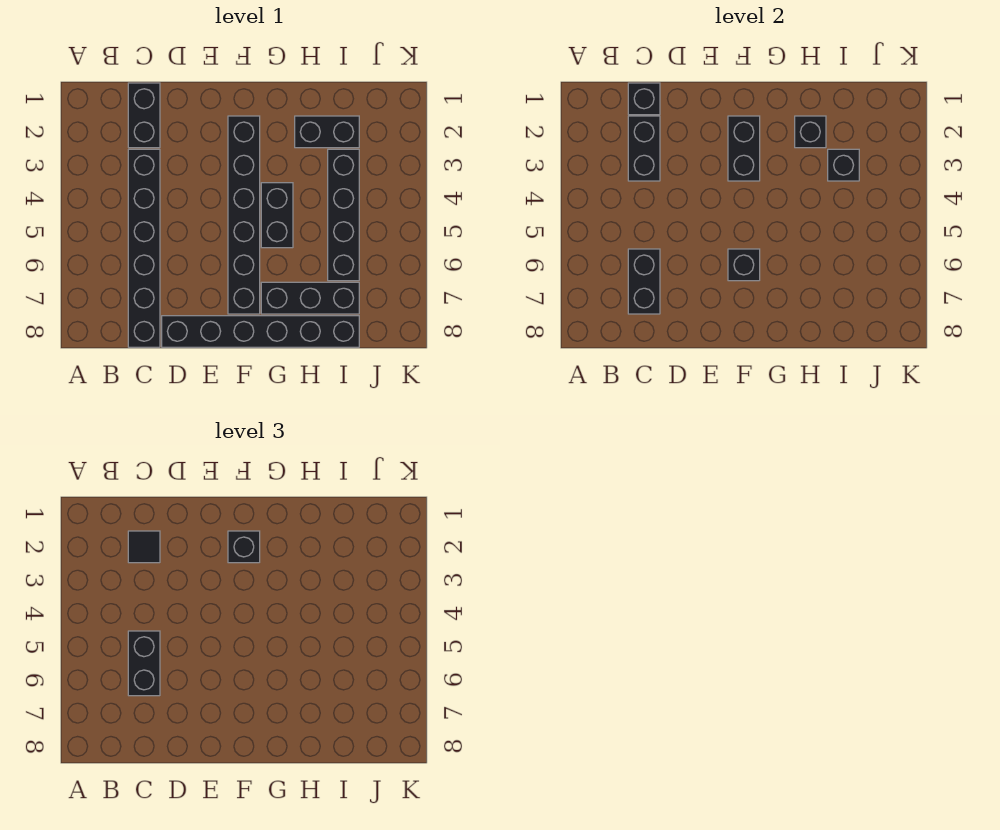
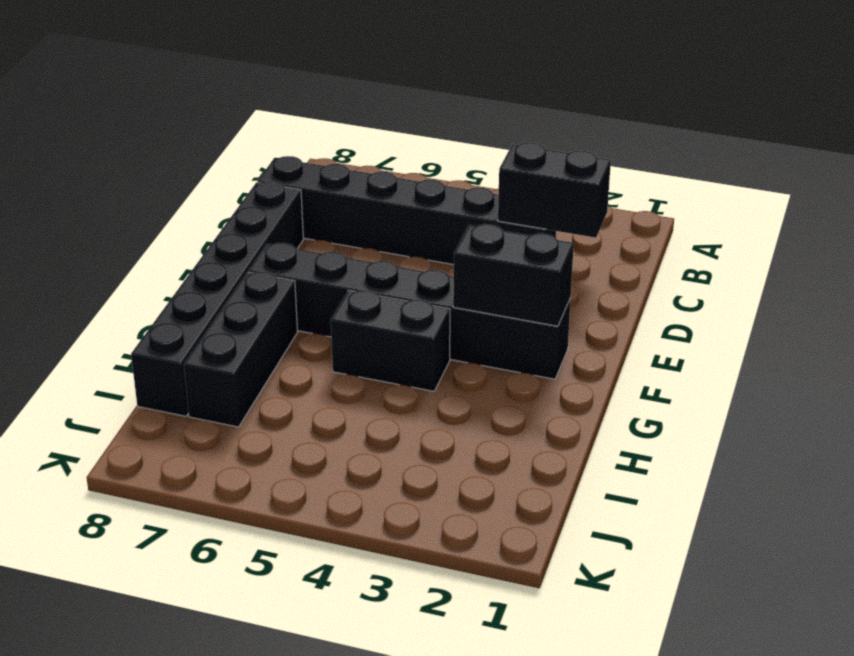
none -> black 1x2 brick [128,83,160,148]
none -> black 1x2 brick [295,116,359,148]
none -> black 1x4 brick [328,149,359,281]

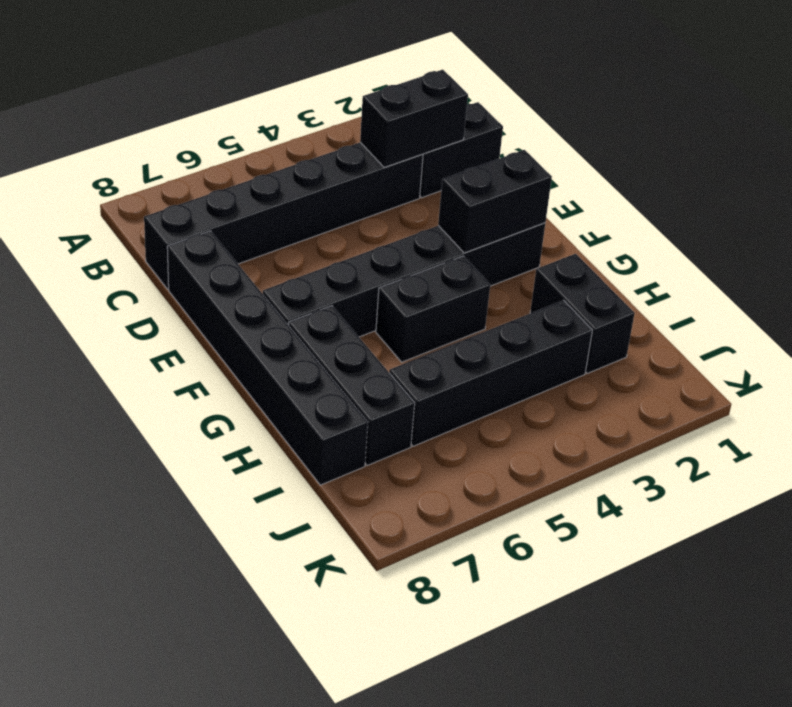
none -> black 1x1 brick [628,83,660,115]
none -> black 1x2 brick [628,249,660,314]
none -> black 1x1 brick [728,249,760,281]

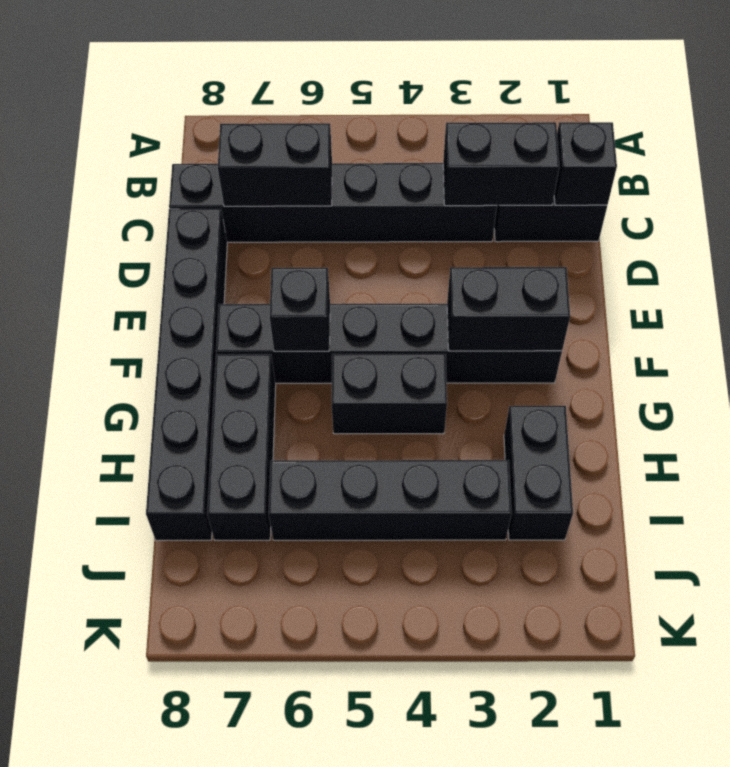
none -> black 1x1 brick [795,116,826,148]
none -> black 1x1 brick [828,149,859,181]
none -> black 1x1 tile [128,531,160,563]

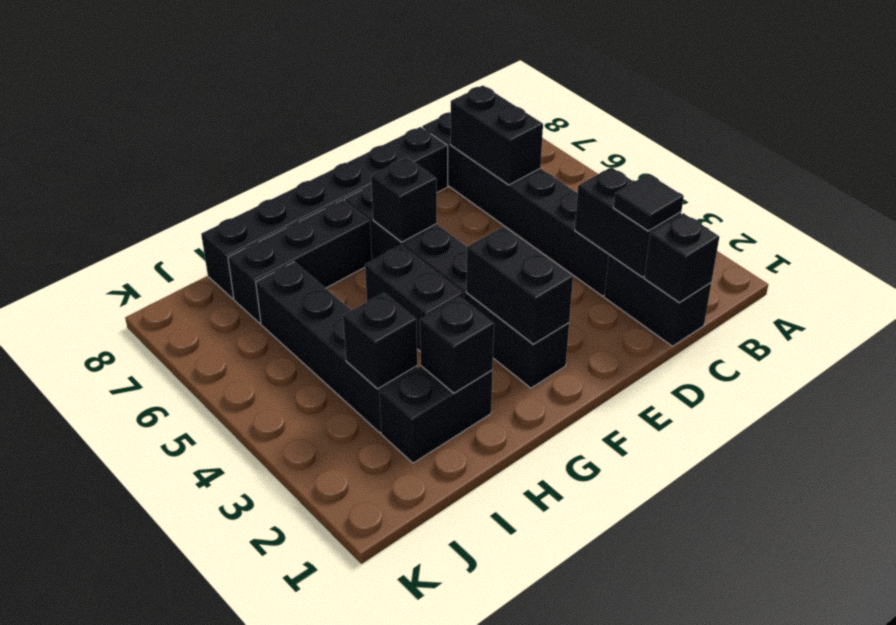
none -> black 1x2 brick [128,631,160,696]
none -> black 1x1 brick [228,531,260,563]

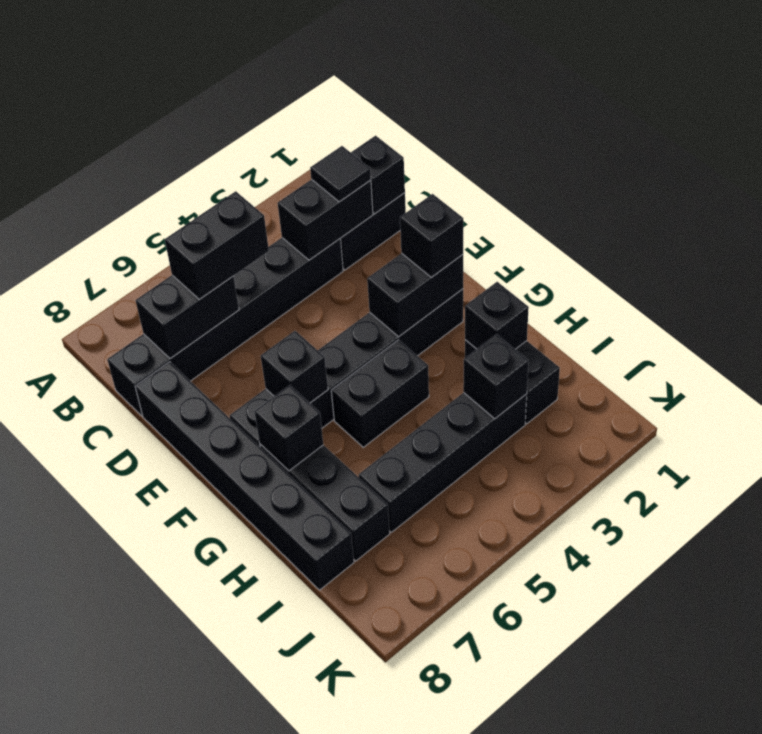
black 1x1 brick [254,385,323,471] -> none

